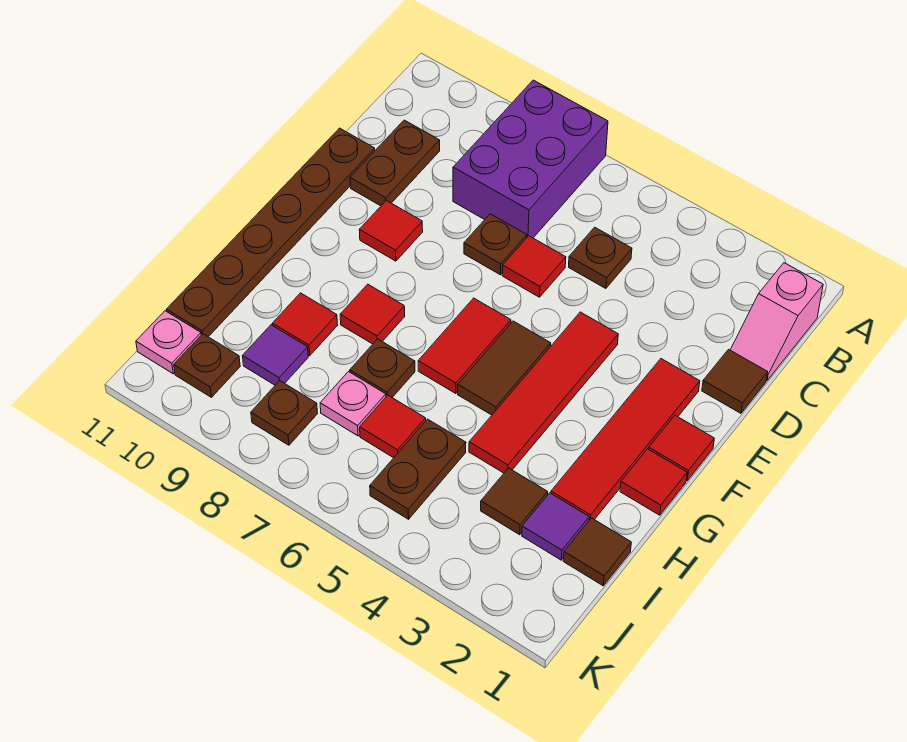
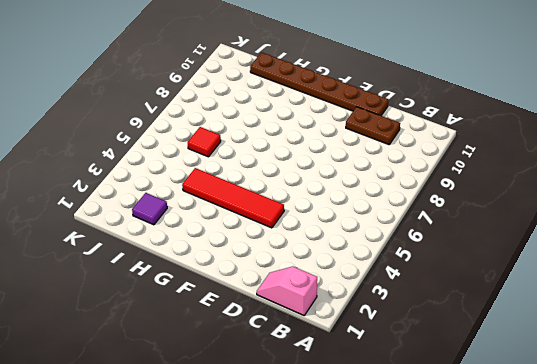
none -> purple 2x3 brick [453,80,608,238]
none -> brown 1x1 plate [569,227,632,289]
none -> brown 1x1 tile [702,350,768,413]

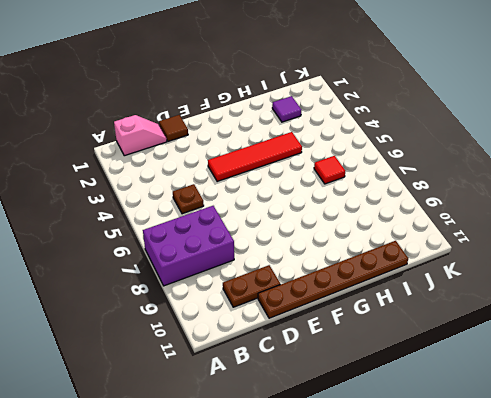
none -> red 1x1 tile [502,236,566,297]
none -> brown 1x1 plate [464,214,527,275]
none -> red 1x4 tile [551,359,700,520]

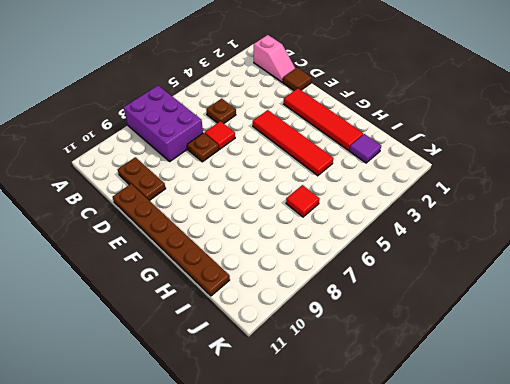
none -> red 1x1 tile [359,200,423,261]
none -> red 1x1 tile [649,415,714,481]
none -> brown 1x2 tile [458,321,551,415]

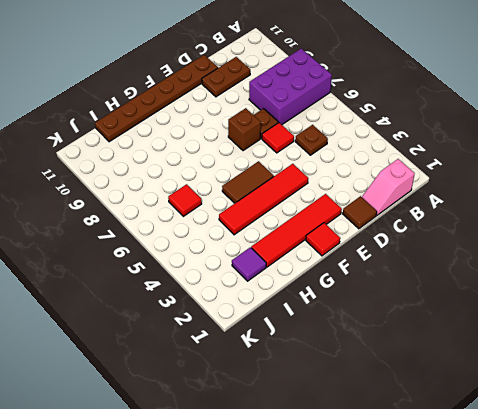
brown 1x1 brick [228,108,261,151] -> none
none -> red 1x1 tile [359,200,423,261]
none -> red 1x2 tile [418,298,511,394]
none -> red 1x1 tile [620,449,687,515]

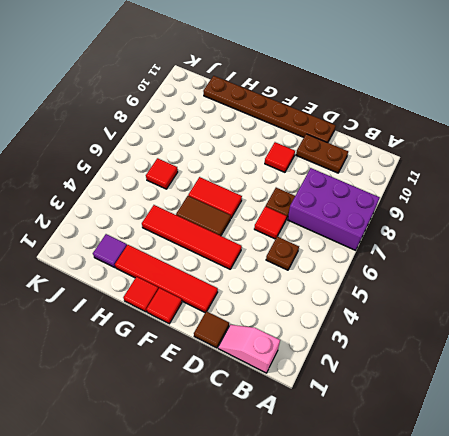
none -> red 1x1 tile [340,284,405,344]
none -> brown 1x1 plate [350,339,415,397]
none -> red 1x1 tile [272,293,338,356]

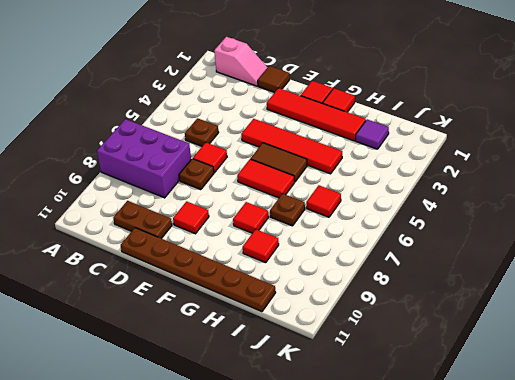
none -> brown 1x1 tile [563,518,631,586]
none -> brown 1x1 tile [481,468,548,535]
none -> brown 1x2 plate [370,419,466,519]

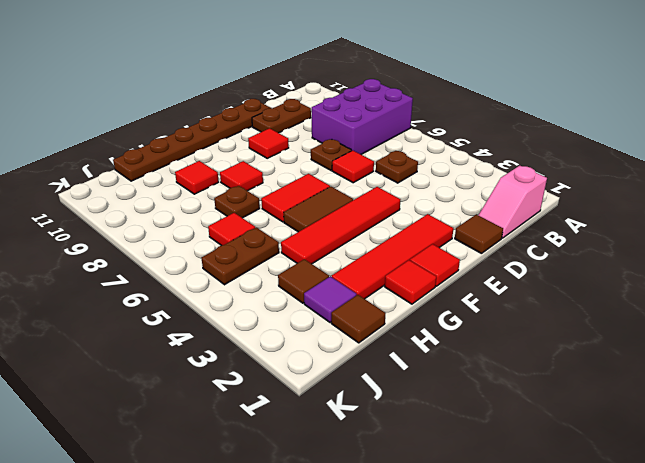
none -> pink 1x1 plate [320,372,386,436]
none -> purple 1x1 tile [243,325,308,385]
none -> brown 1x1 plate [251,381,317,445]

